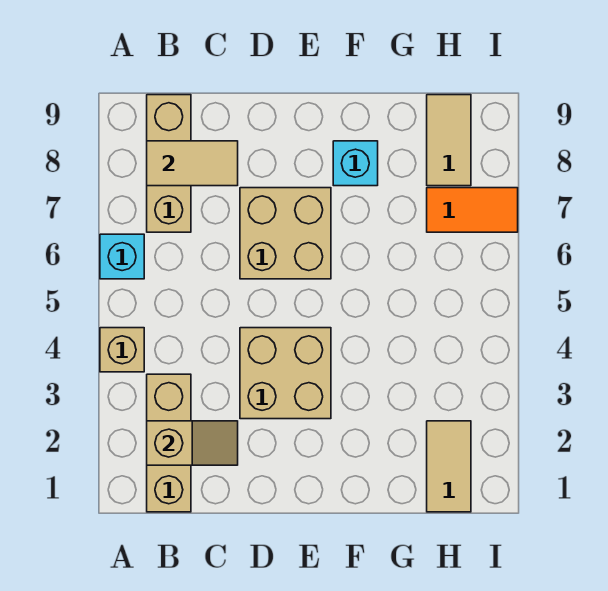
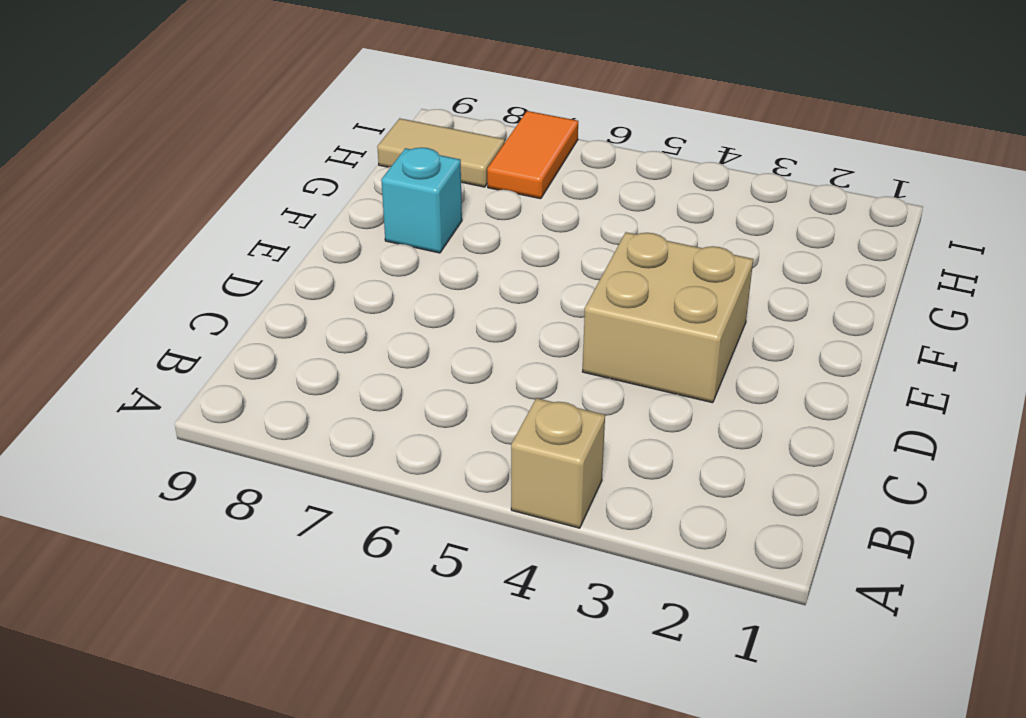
none -> cyan 1x1 brick [100,234,144,279]
none -> tan 1x3 brick [147,374,191,512]
none -> tan 1x3 brick [147,95,191,232]

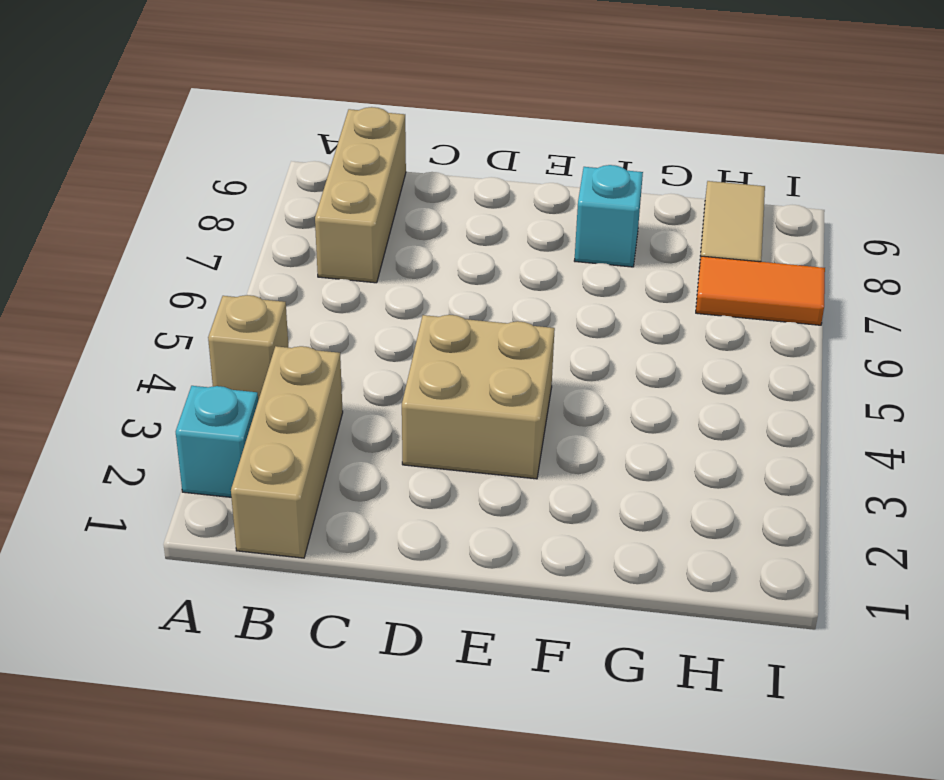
cyan 1x1 brick [176,386,258,497] -> cyan 1x1 brick moved to [100,234,144,279]
none -> tan 2x2 brick [240,188,331,279]
none -> tan 1x2 tile [427,421,471,512]
none -> tan 1x2 slope [147,421,238,465]

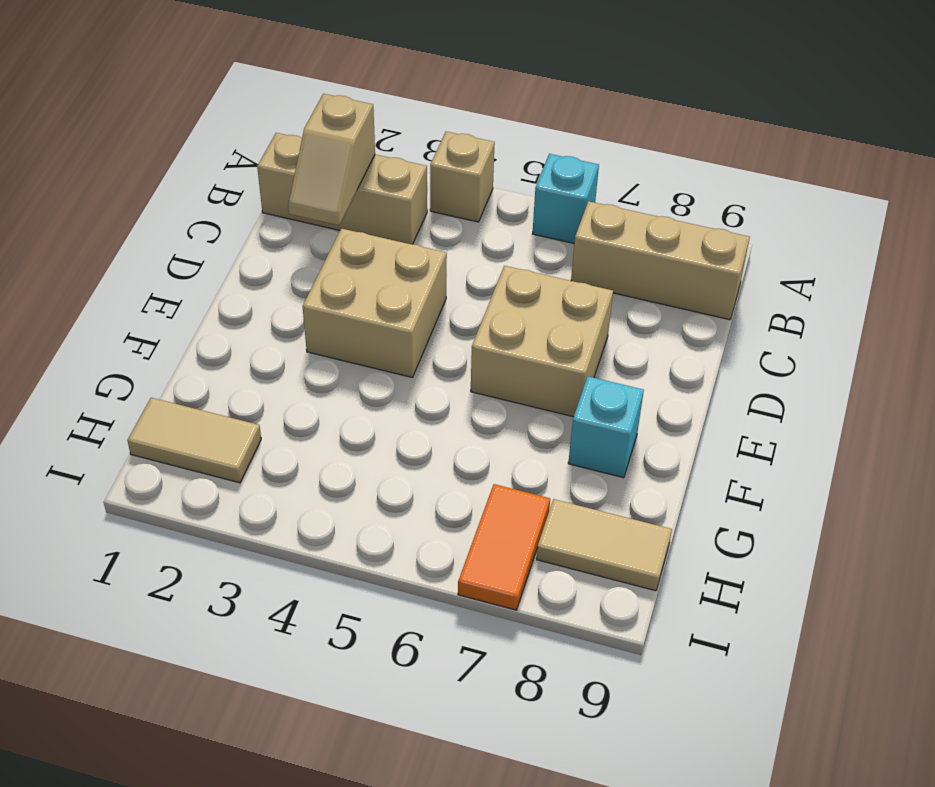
none -> tan 1x2 tile [147,141,238,186]

